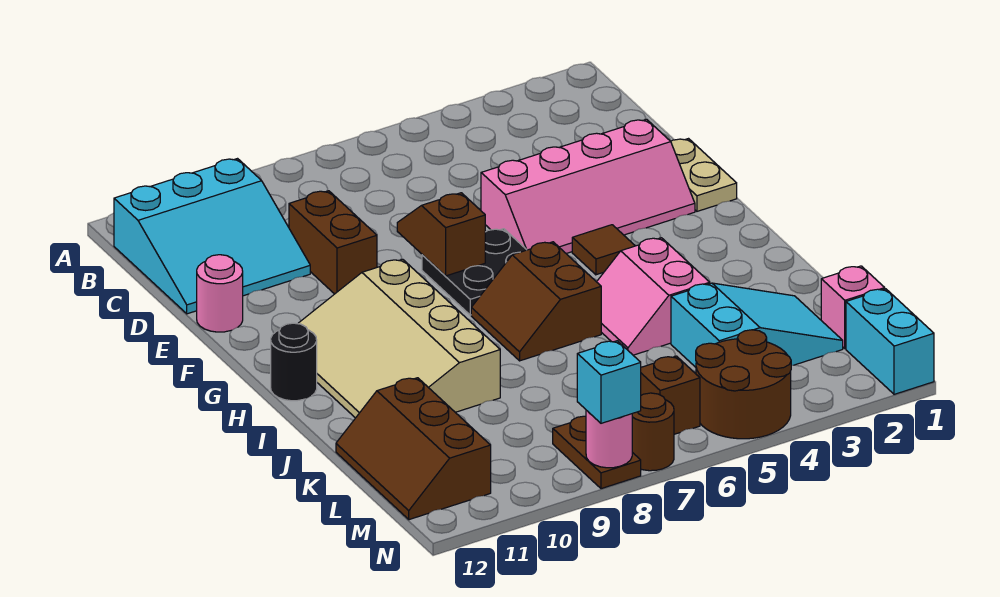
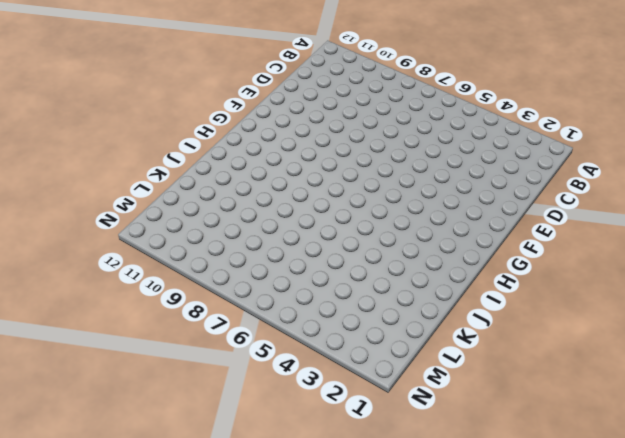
none -> cyan 3x3 slope [114,159,310,314]
none -> brown 1x2 brick [289,191,377,294]
none -> tan 1x2 plate [671,139,737,211]

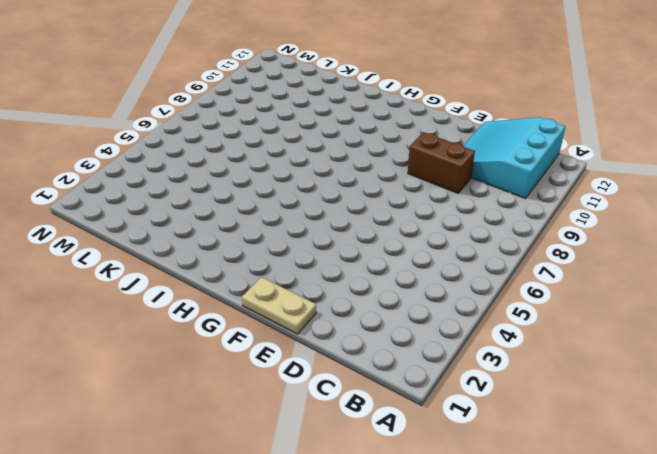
none -> pink 2x4 slope [481,119,695,254]
none -> pink 1x1 round brick [197,255,243,332]
none -> black 2x2 plate [422,229,526,315]

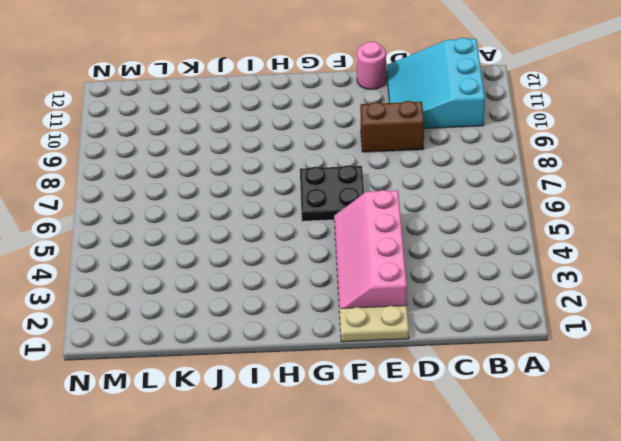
none -> brown 1x1 tile [572,225,635,275]
none -> tan 3x4 slope [298,259,500,418]
none -> brown 2x2 slope [471,242,601,361]

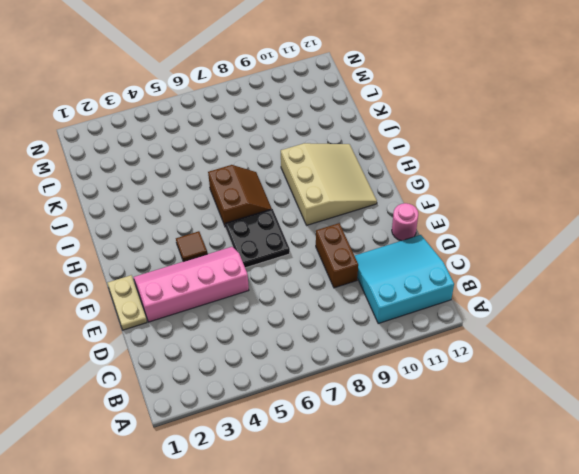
tan 3x3 slope [281,143,377,225] -> tan 3x4 slope [298,259,500,418]
none -> black 1x1 round brick [271,323,317,401]
none -> pink 2x2 slope [597,238,710,355]
none -> cyan 2x3 slope [671,283,843,367]

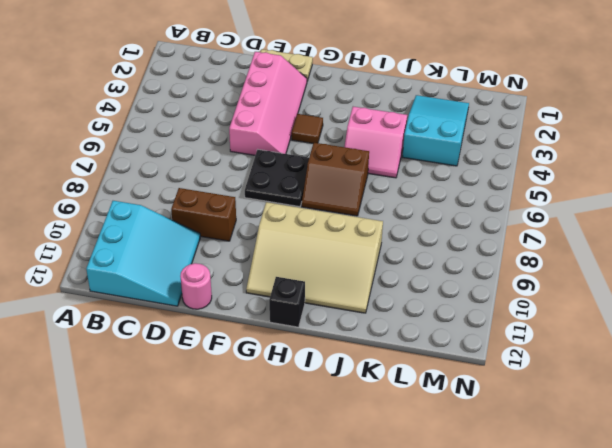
black 1x1 brick [269,277,305,327] -> black 1x1 round brick [271,323,317,401]
none -> brown 2x3 slope [336,378,491,520]
none -> pink 1x1 brick [821,266,885,349]
none -> cyan 1x2 brick [846,289,934,394]

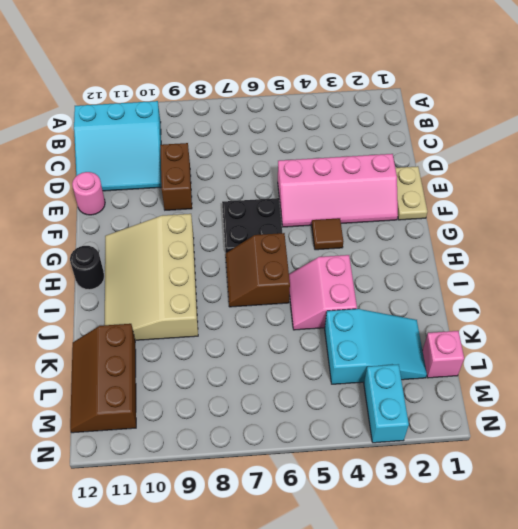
cyan 1x2 brick [364,364,409,443] -> cyan 1x2 brick moved to [846,289,934,394]
none -> brown 2x2 round brick [696,330,791,439]
none -> brown 1x1 brick [641,356,700,434]
none -> brown 1x2 plate [553,416,641,489]

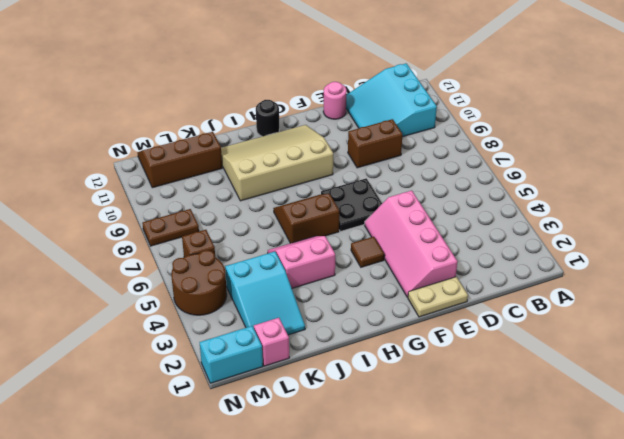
none -> brown 1x1 round brick [632,393,674,471]
none -> brown 1x2 slope [397,193,485,276]
none -> pink 1x1 round brick [586,410,632,468]

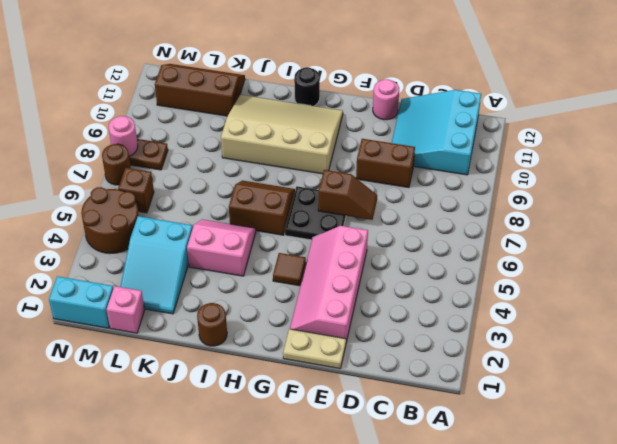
brown 1x1 round brick [197,303,227,346] -> none
none -> cyan 1x1 brick [577,341,641,423]

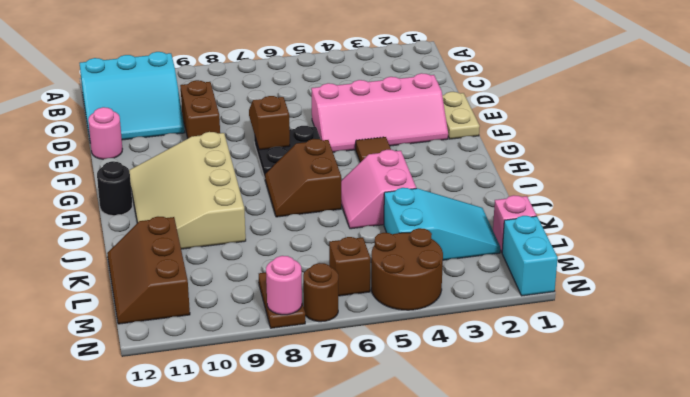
none -> cyan 1x1 brick [577,341,641,423]

